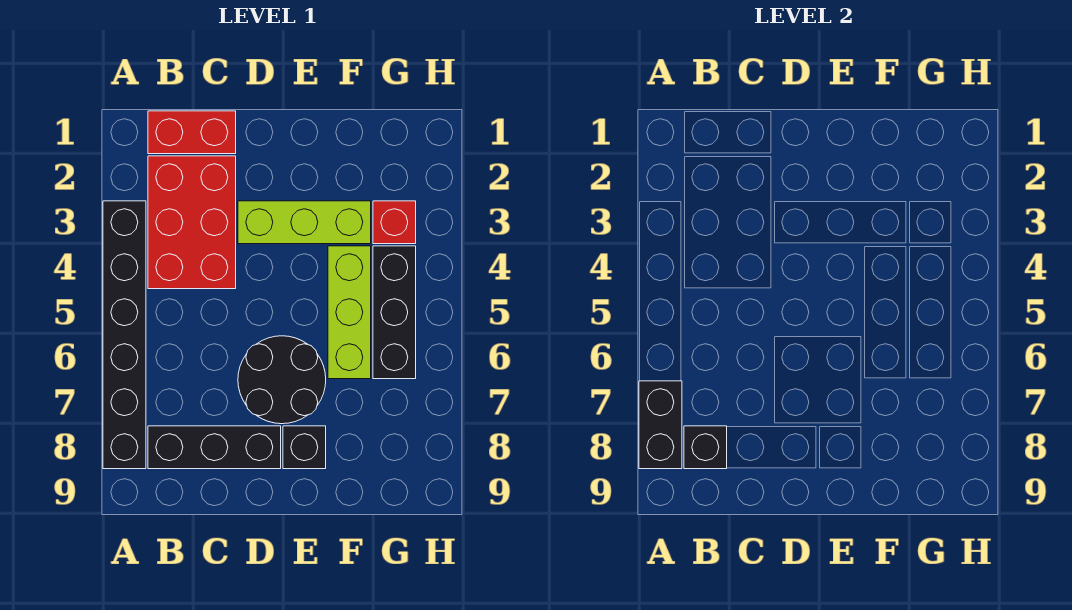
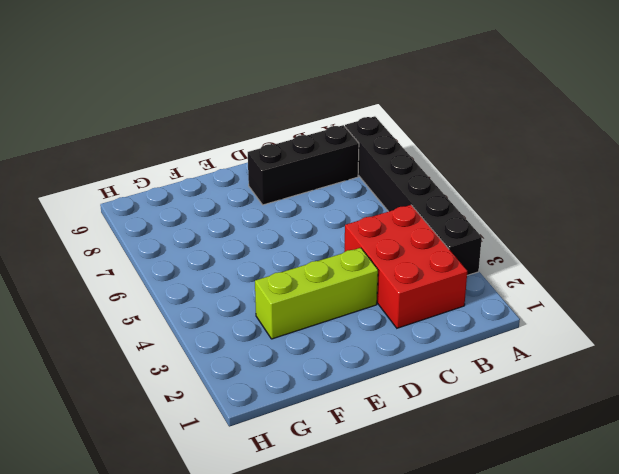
none -> red 1x2 brick [148,111,236,154]
none -> black 2x2 round brick [238,336,326,424]
none -> black 1x1 brick [283,426,326,469]

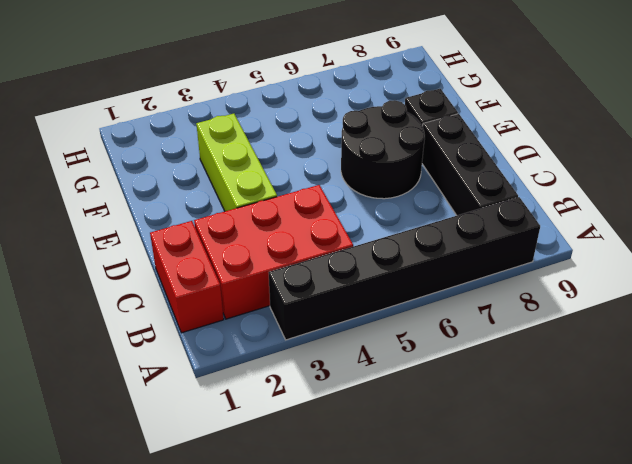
none -> lime 1x3 brick [328,246,371,379]
none -> red 1x1 brick [373,201,416,244]
none -> black 1x3 brick [373,246,416,379]

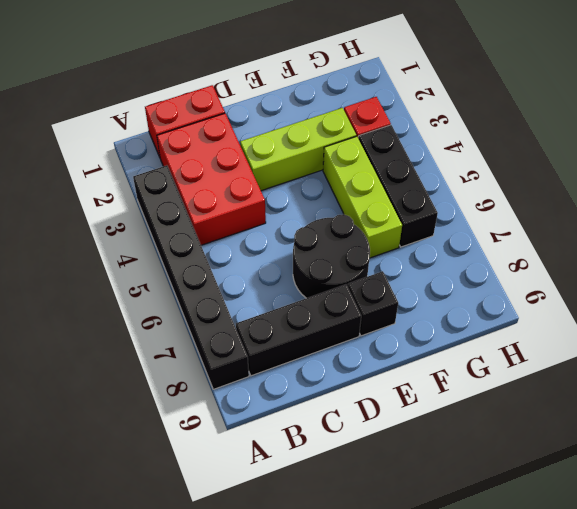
none -> black 1x2 brick [639,381,682,469]
none -> black 1x1 brick [684,426,727,469]

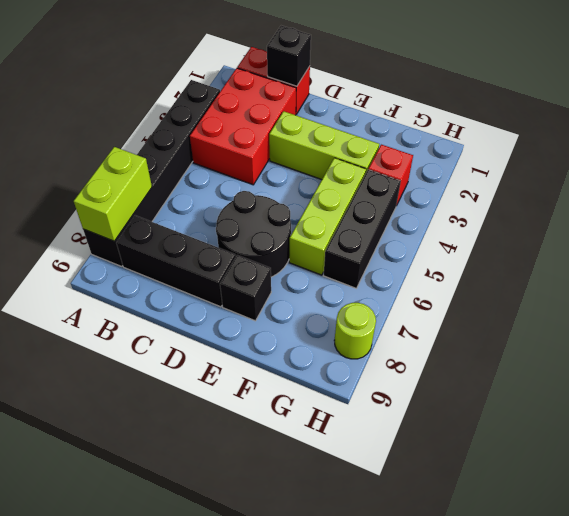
lime 1x2 brick [74,147,152,241] -> black 1x2 brick [639,381,682,469]
black 1x1 brick [267,26,311,86] -> black 1x1 brick moved to [684,426,727,469]
lime 1x1 round brick [334,303,376,359] -> none

